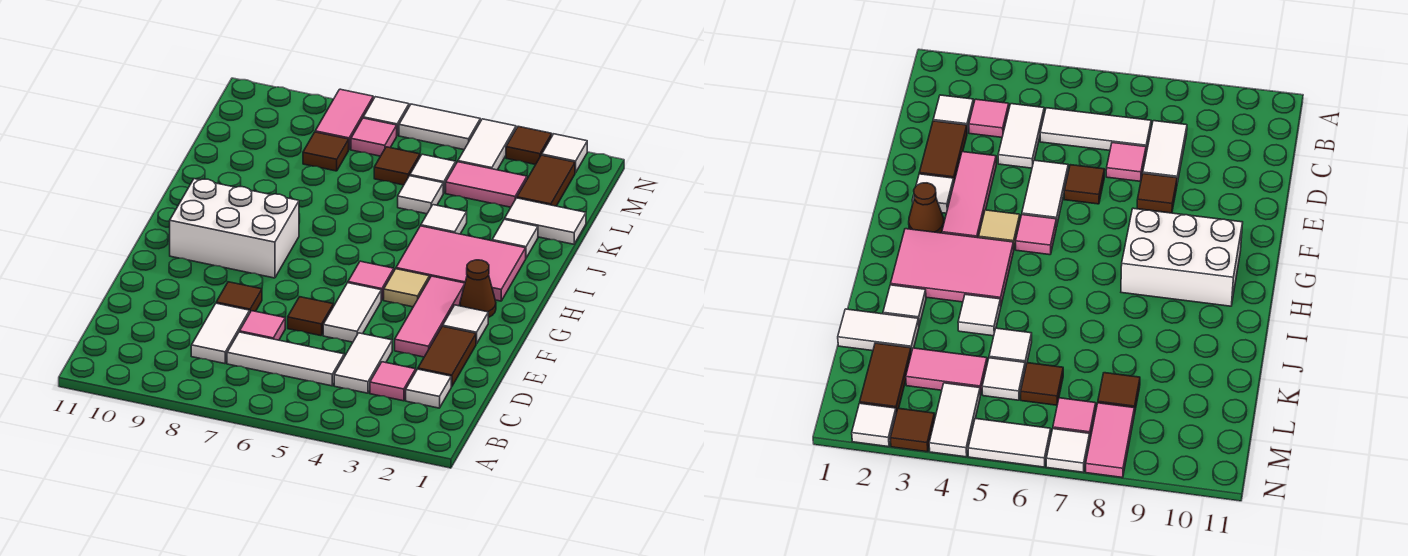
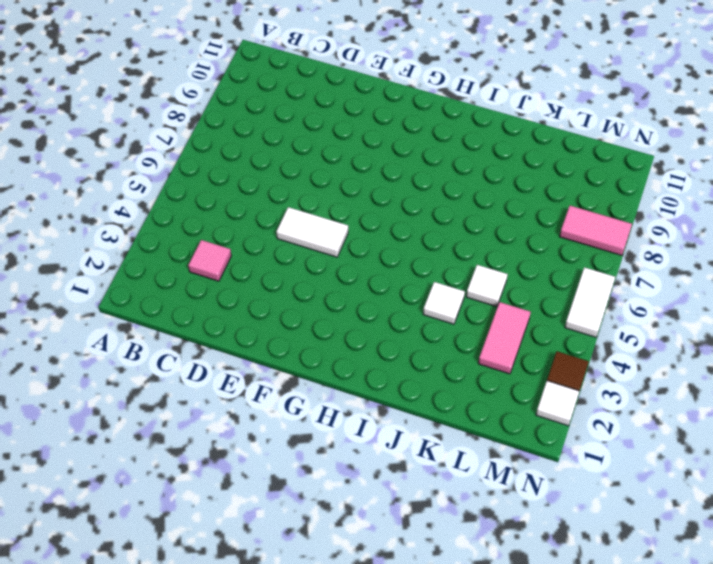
none -> white 1x1 tile [406,369,451,408]
none -> white 1x2 tile [334,333,392,393]
none -> white 1x3 tile [227,332,344,386]
none -> white 1x2 tile [191,303,250,364]

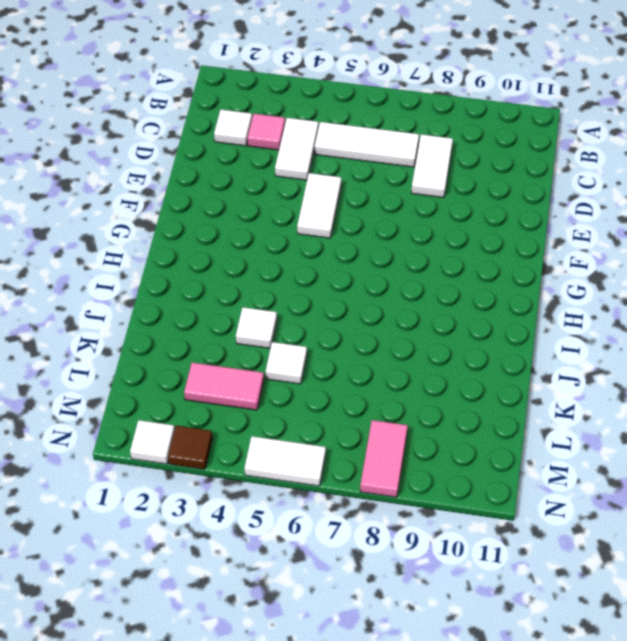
none -> brown 1x2 tile [418,326,476,387]
none -> pink 1x1 tile [240,311,285,340]
none -> pink 1x3 tile [395,276,465,357]
none -> brown 1x1 tile [288,297,333,336]

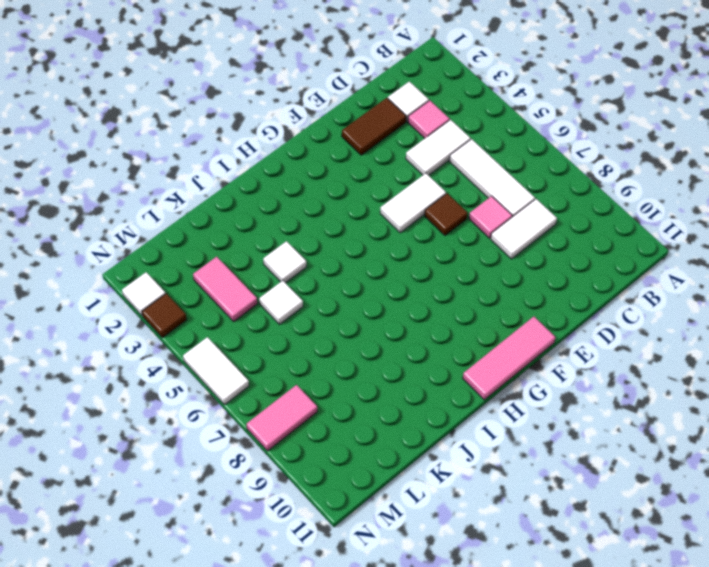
pink 1x3 tile [463,317,556,400] -> pink 1x3 tile moved to [395,276,465,357]
none -> brown 1x1 tile [216,282,262,312]
none -> white 1x1 tile [443,305,488,344]
none -> brown 1x1 cone [460,260,496,318]
none -> tan 1x1 tile [384,269,429,307]

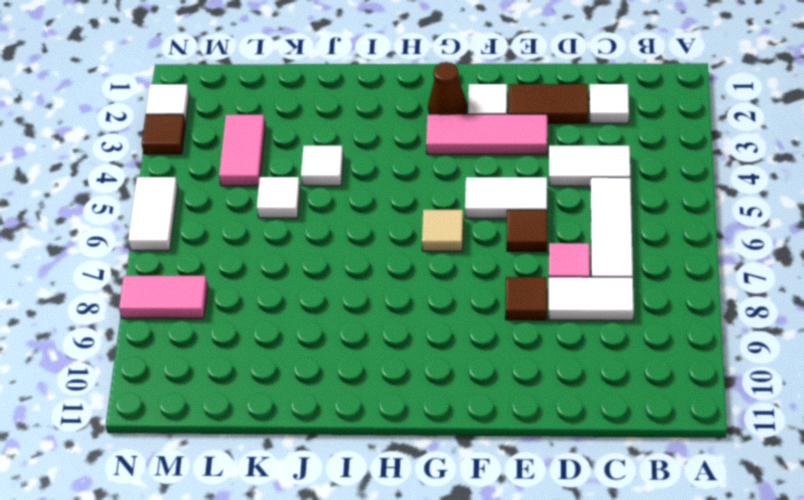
tan 1x1 tile [422,210,463,251] -> tan 1x1 tile moved to [384,269,429,307]
none -> pink 1x1 tile [370,362,416,401]
none -> pink 1x1 tile [348,261,394,300]
none -> white 2x3 brick [170,179,299,278]
none -> pink 2x3 tile [396,226,526,301]

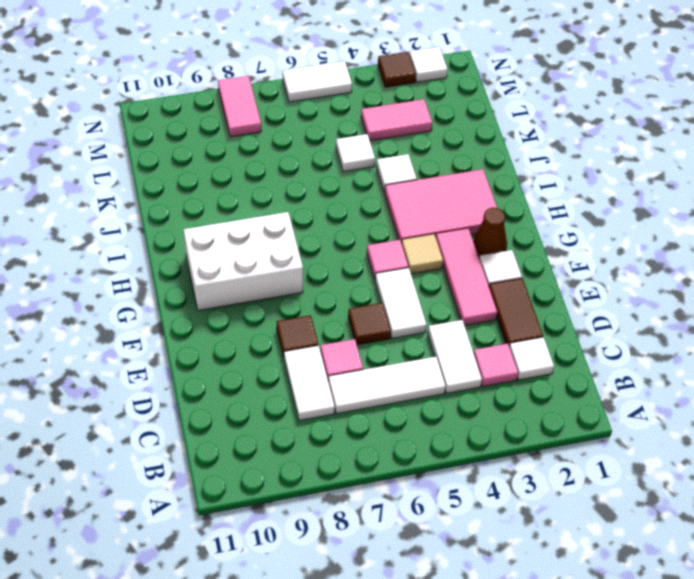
none -> white 1x1 tile [492,219,538,258]
none -> white 1x2 tile [505,198,586,244]
none -> brown 1x2 tile [517,155,575,206]
none -> white 1x1 tile [410,154,456,193]

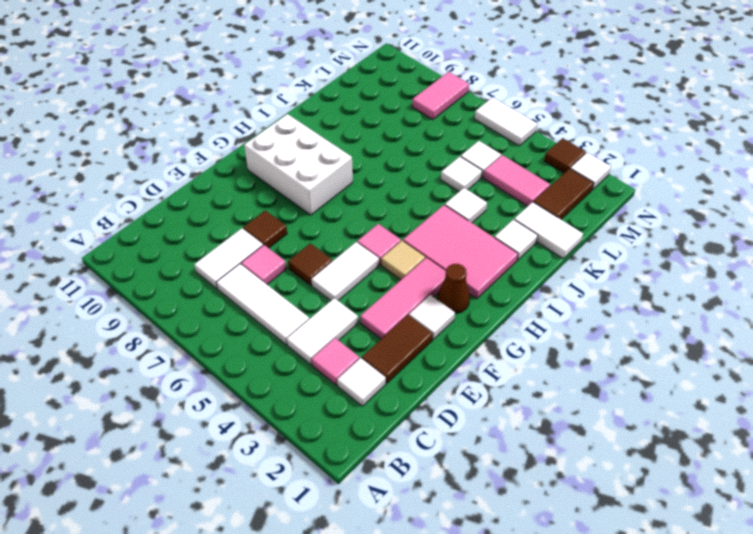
none -> brown 1x1 tile [374,147,420,185]
none -> brown 1x1 tile [303,132,349,171]
none -> white 1x2 tile [458,119,516,170]
none -> pink 1x1 tile [351,118,397,156]

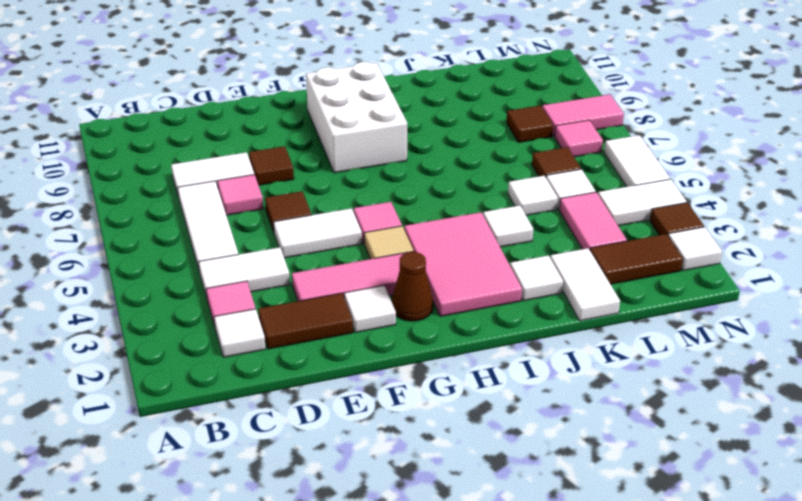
none -> white 1x1 tile [363,97,409,135]

